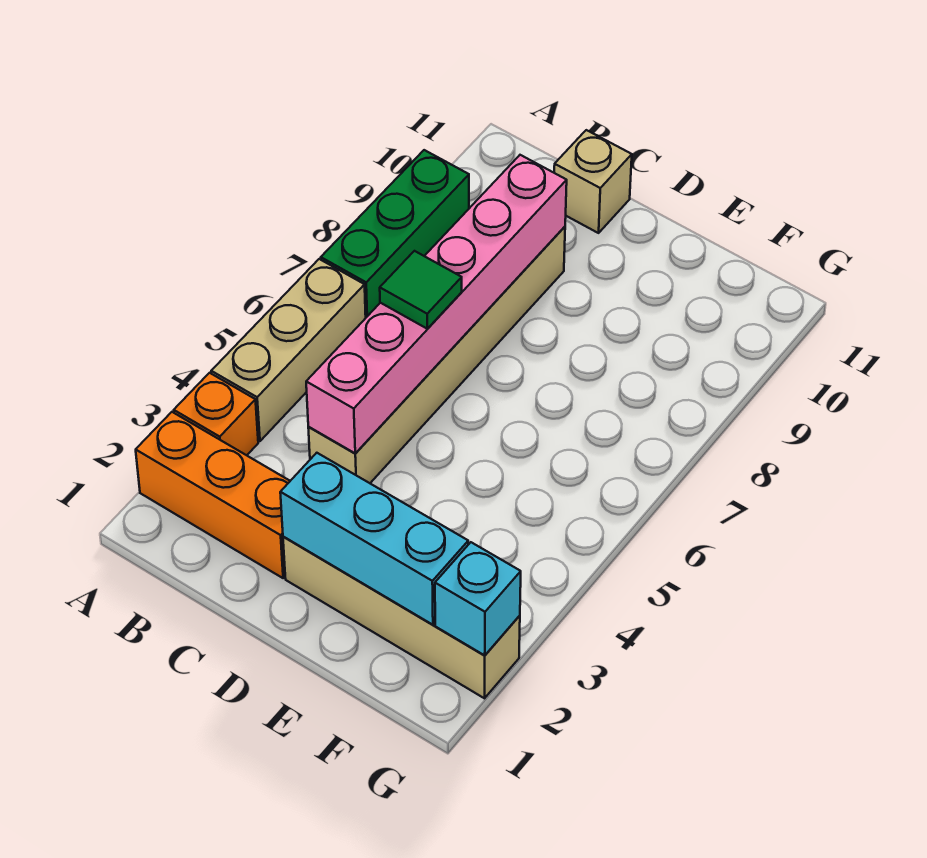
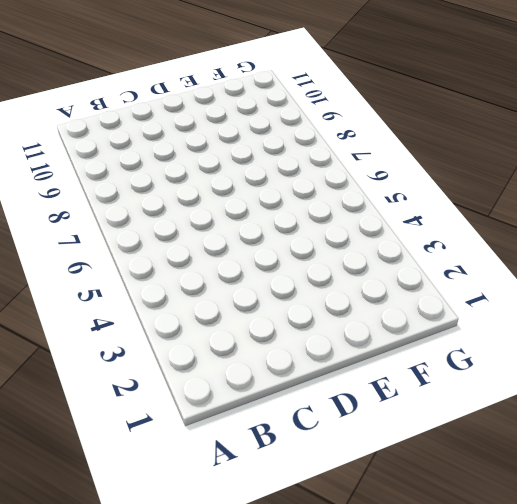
none -> orange 1x3 brick [136,412,290,578]
none -> orange 1x1 brick [174,373,258,455]

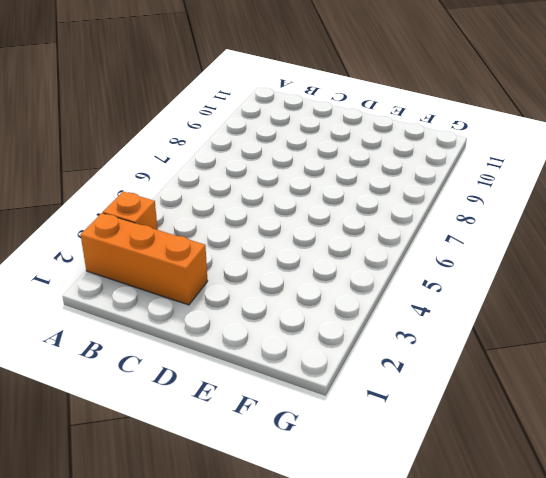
none -> tan 1x3 brick [211,259,366,441]
none -> green 1x3 brick [321,150,469,317]

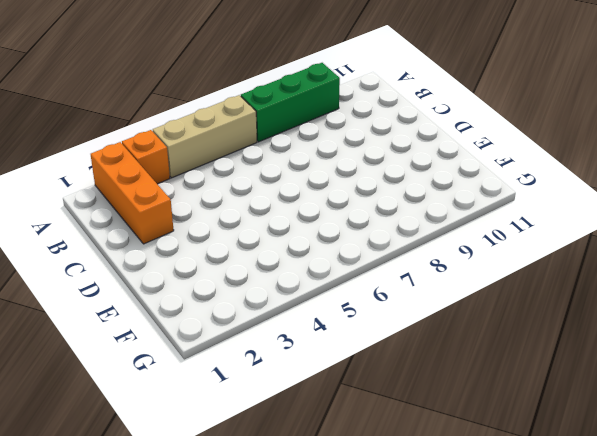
none -> tan 1x6 brick [308,227,565,483]
none -> tan 1x1 brick [554,130,632,233]

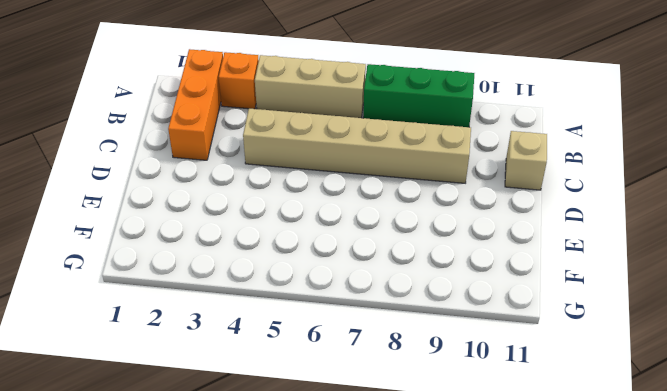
none -> tan 1x4 brick [283,537,520,698]
none -> pink 1x6 brick [306,155,567,454]

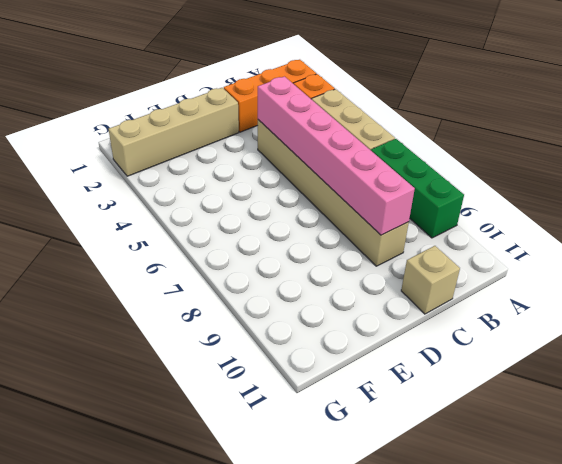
none -> cyan 1x3 brick [280,453,468,625]
none -> cyan 1x1 brick [435,542,521,655]

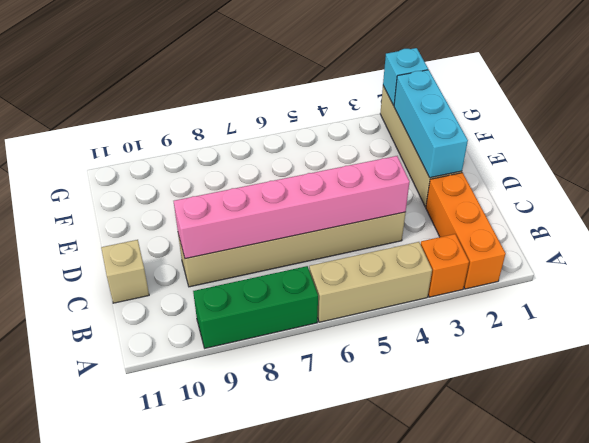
none -> green 1x1 tile [380,251,462,329]

